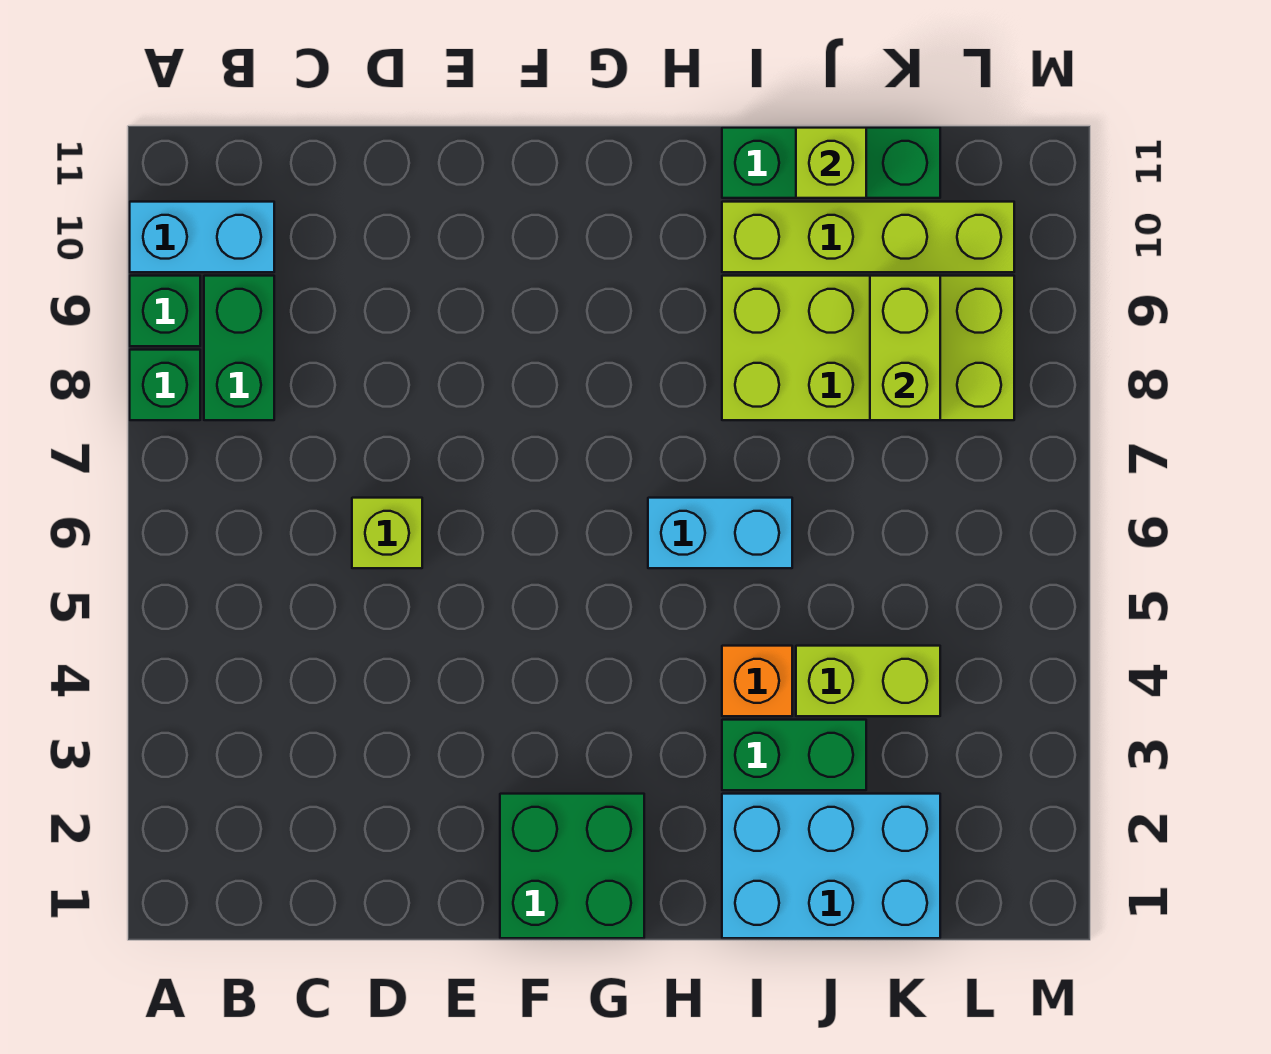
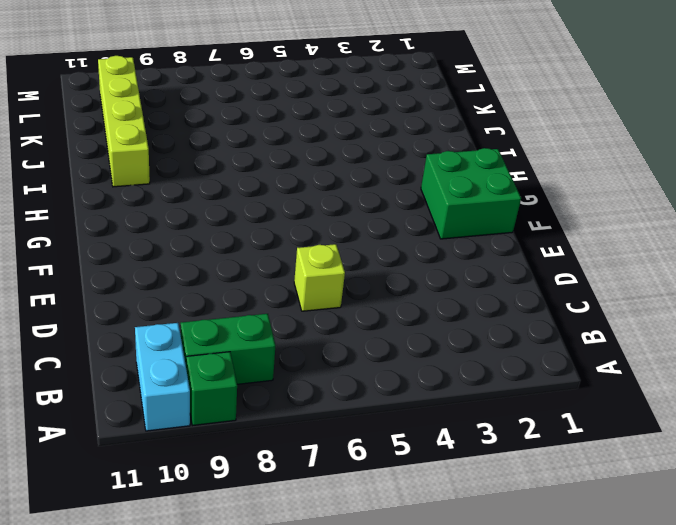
none -> green 1x1 brick [130,350,200,420]
none -> cyan 1x2 brick [648,498,792,568]
none -> cyan 2x3 brick [722,794,940,938]

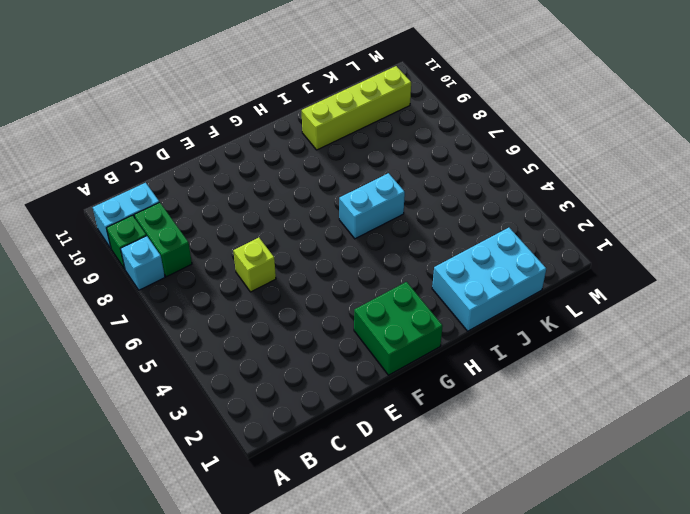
cyan 1x1 brick [121,236,165,290] -> green 1x1 brick [130,350,200,420]
none -> green 1x2 brick [722,720,866,790]
none -> orange 1x1 brick [722,646,792,716]
none -> lime 2x4 brick [722,276,1014,420]

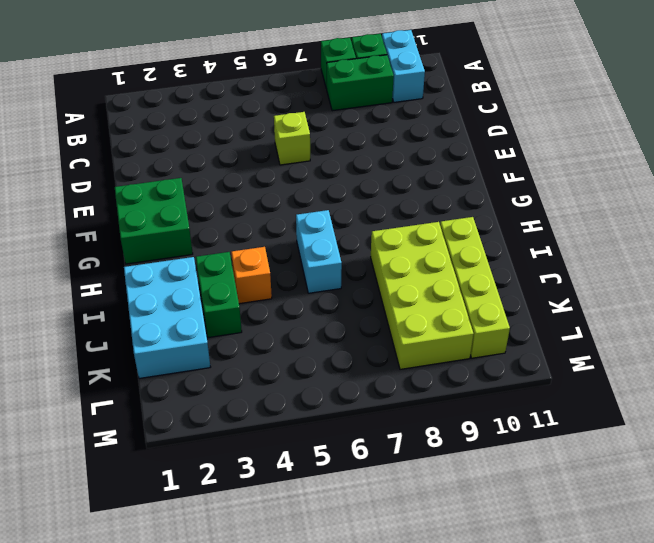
none -> green 1x3 brick [722,128,940,198]
none -> lime 1x2 brick [796,646,940,716]
none -> lime 1x1 brick [796,128,866,198]

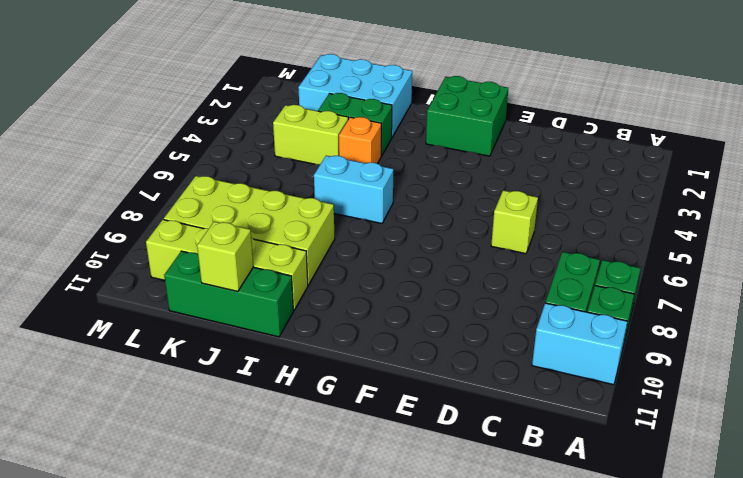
none -> lime 1x2 brick [870,276,940,420]

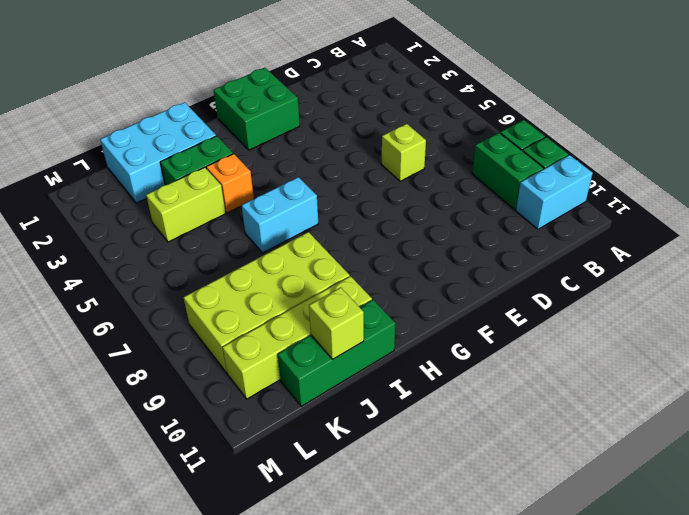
none -> lime 1x2 brick [870,276,940,420]

